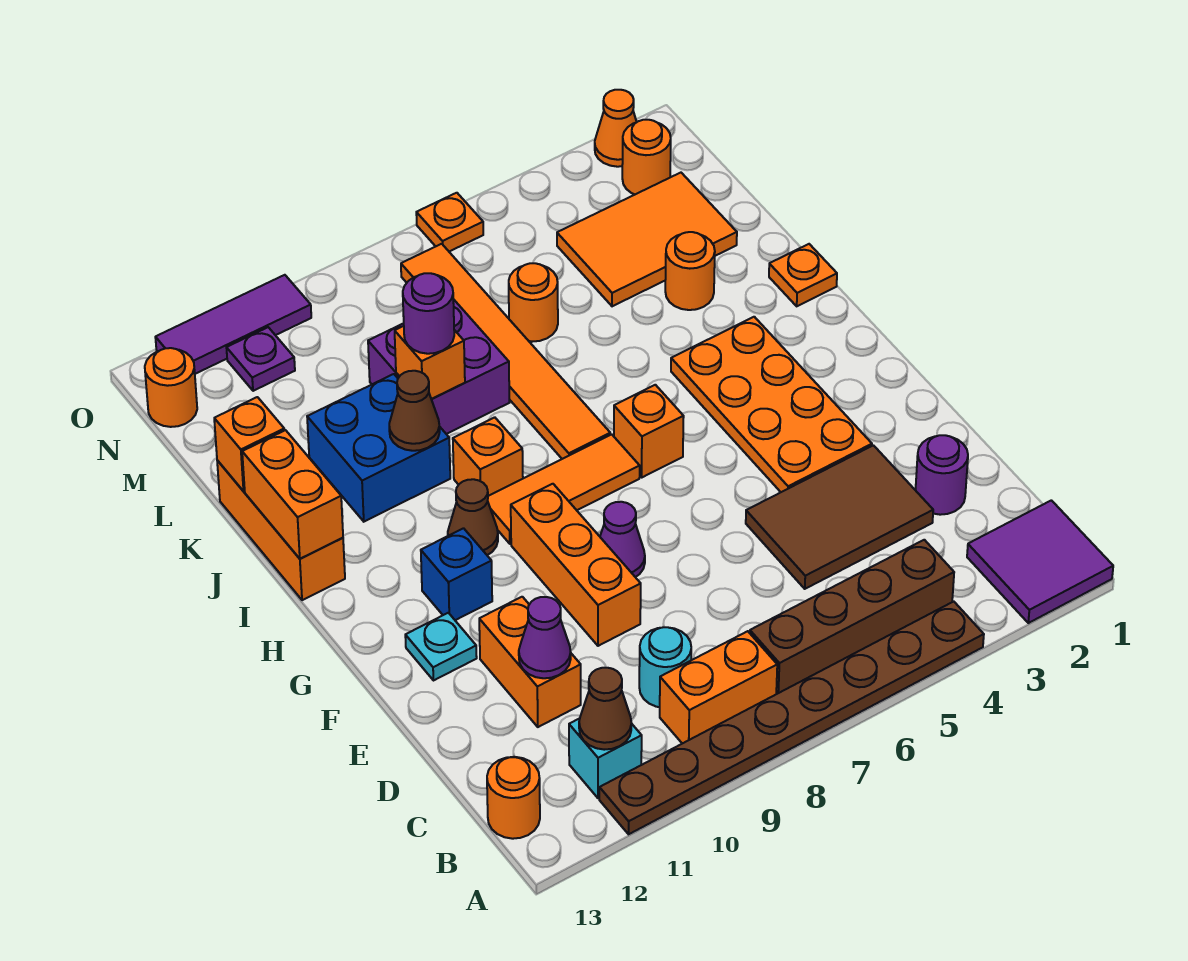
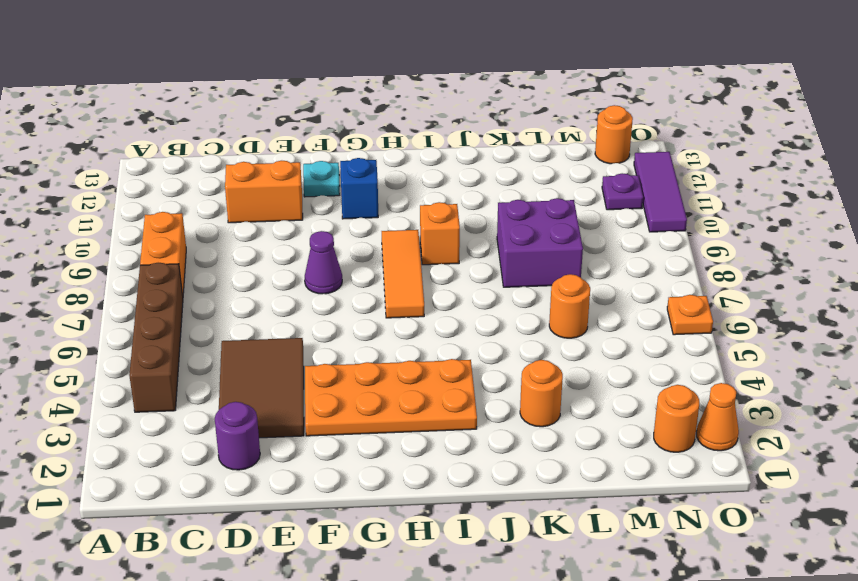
none -> purple 2x2 tile [967,500,1113,623]
none -> brown 1x8 plate [599,602,984,834]
none -> cyan 1x1 brick [569,718,642,798]
none -> orange 1x1 round brick [487,757,540,839]

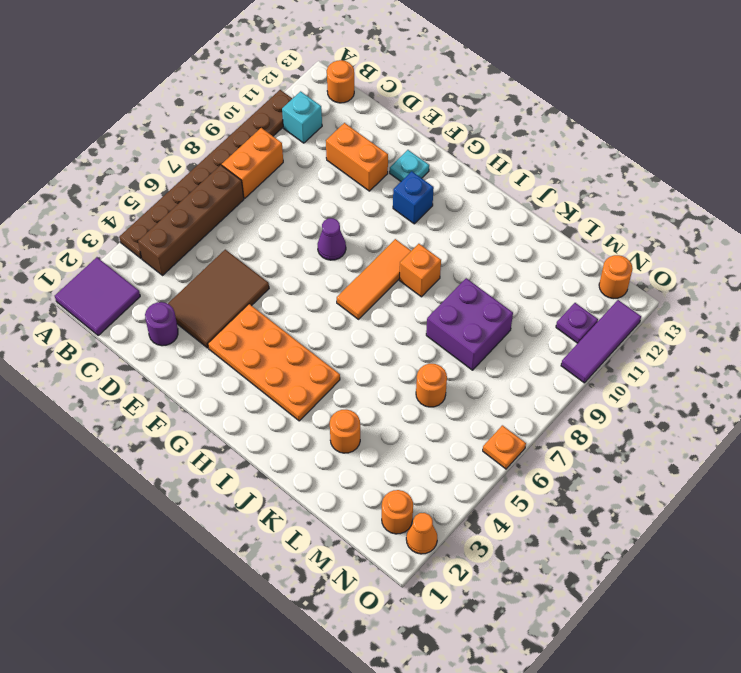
none -> cyan 1x1 round brick [639,627,691,707]
none -> orange 1x3 brick [511,484,641,646]
none -> orange 1x1 brick [614,385,684,477]
none -> brown 1x1 cone [448,479,498,555]

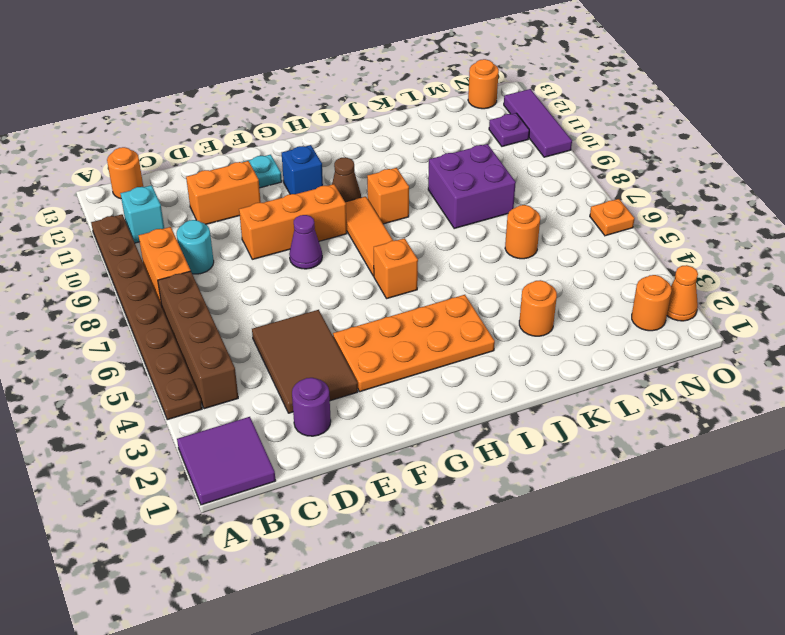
none -> orange 1x6 tile [401,244,610,459]
none -> orange 1x3 brick [217,460,345,600]
none -> orange 1x1 plate [769,244,837,306]
none -> blue 2x2 brick [307,374,450,522]

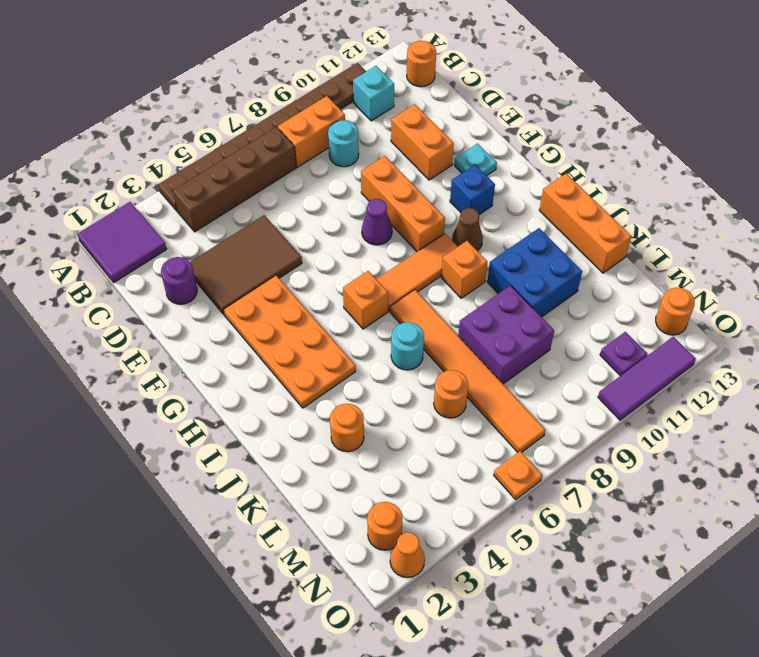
cyan 1x1 round brick [391,322,424,370] -> none
none -> orange 1x1 plate [769,244,837,306]
none -> orange 2x3 tile [557,173,737,306]
none -> brown 1x1 cone [579,668,632,750]
none -> purple 1x1 cone [519,597,571,678]

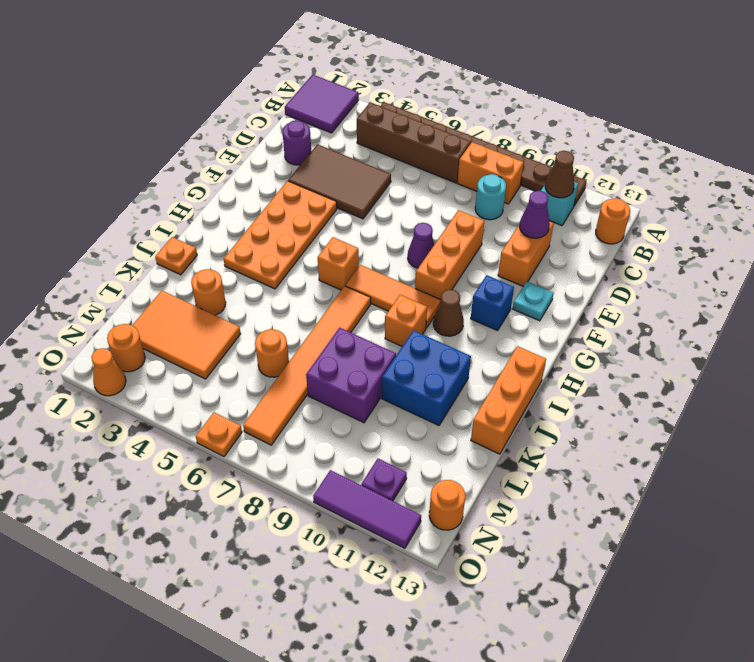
none -> orange 1x2 brick [242,430,343,559]
none -> brown 1x1 cone [389,371,440,451]
none -> orange 1x1 brick [395,326,465,399]
none -> orange 1x1 brick [214,397,284,491]

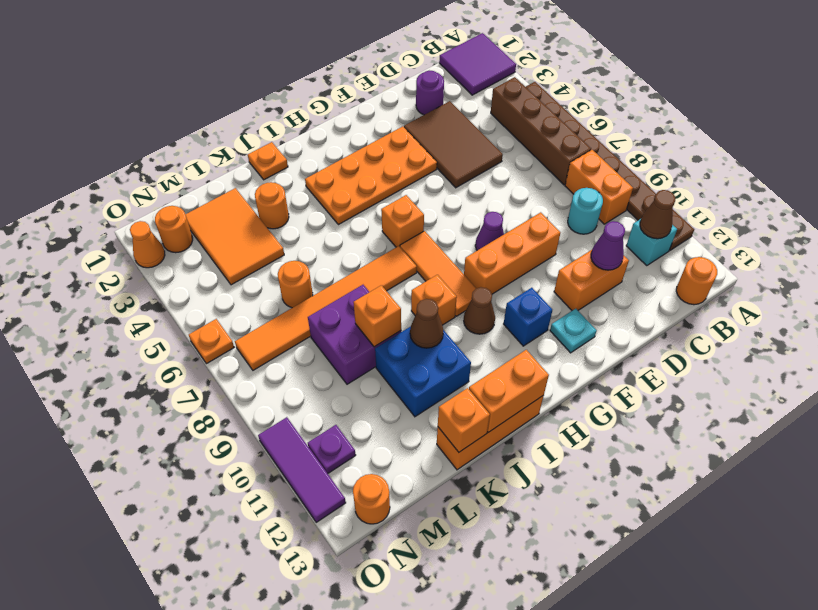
none -> purple 1x1 round brick [403,273,454,354]

